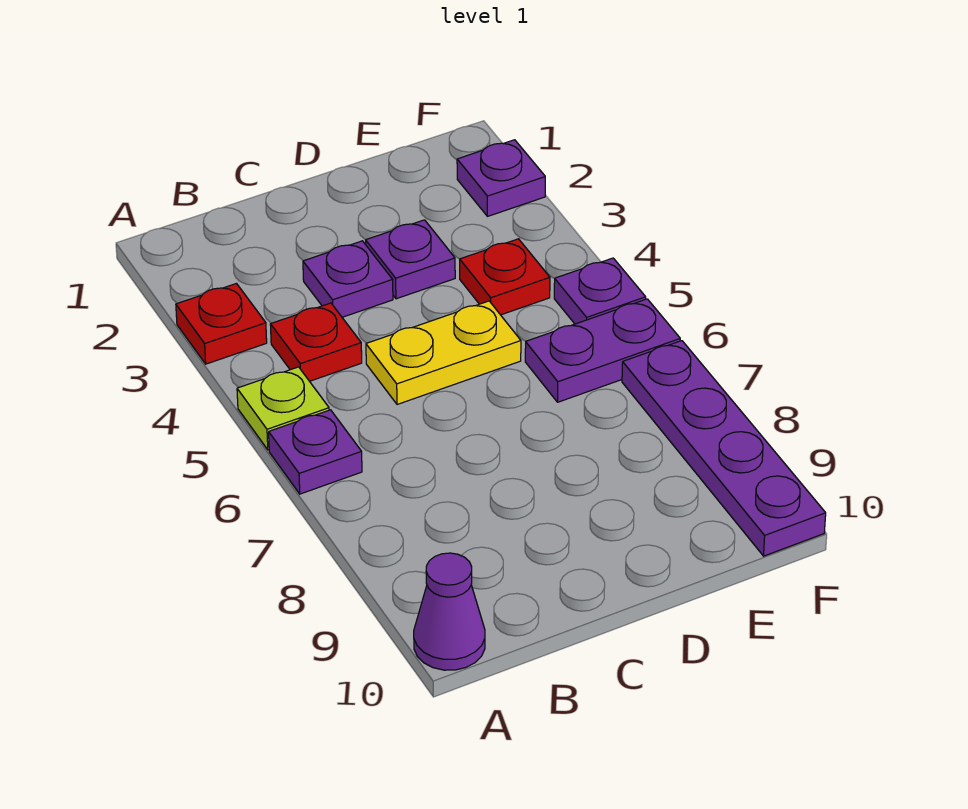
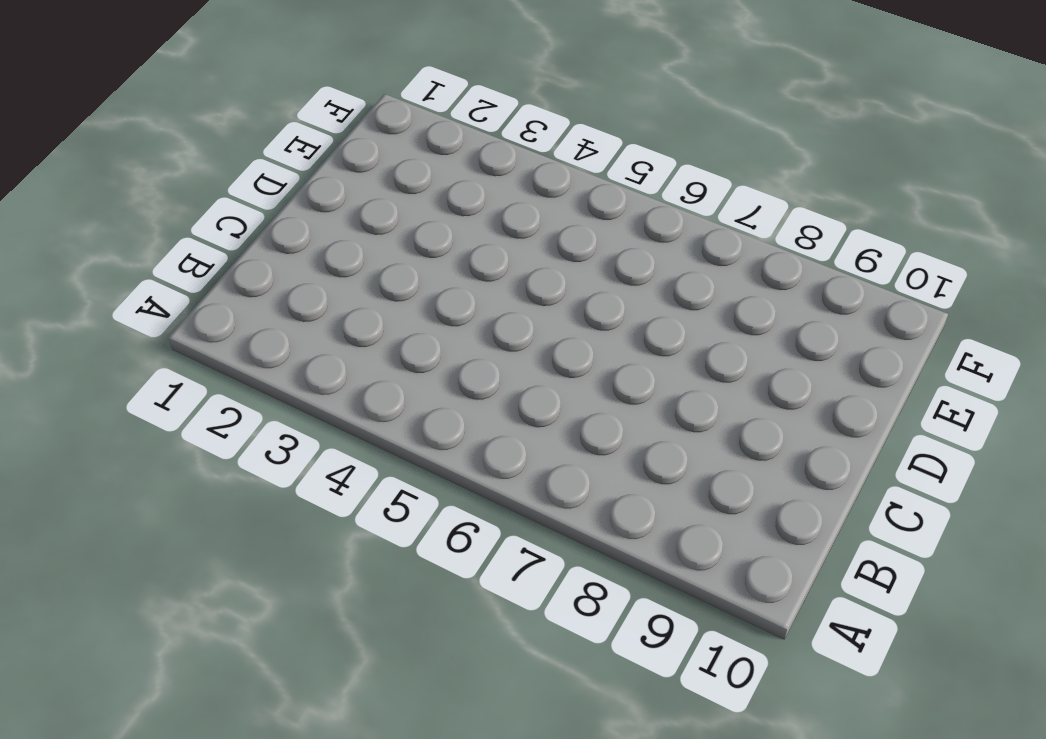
none -> red 1x1 plate [176,284,267,364]
none -> lime 1x1 plate [237,367,329,450]
none -> purple 1x1 plate [269,410,362,494]

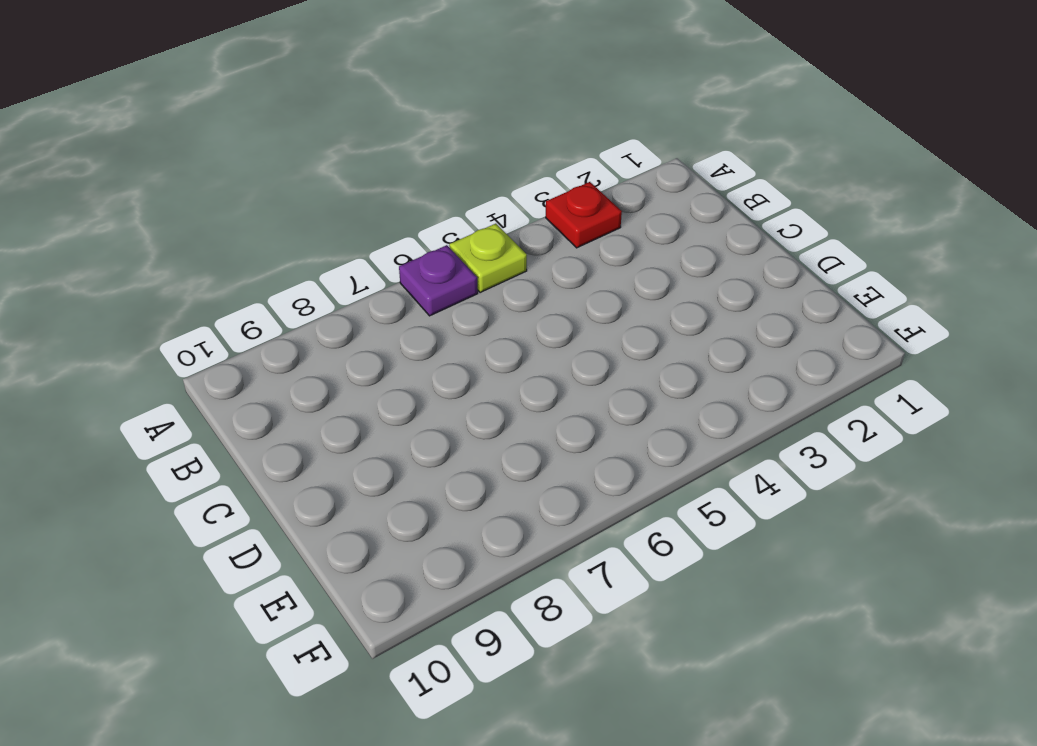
none -> purple 1x1 cone [414,553,485,670]
none -> red 1x1 plate [270,303,362,381]
none -> purple 1x1 plate [303,241,393,317]

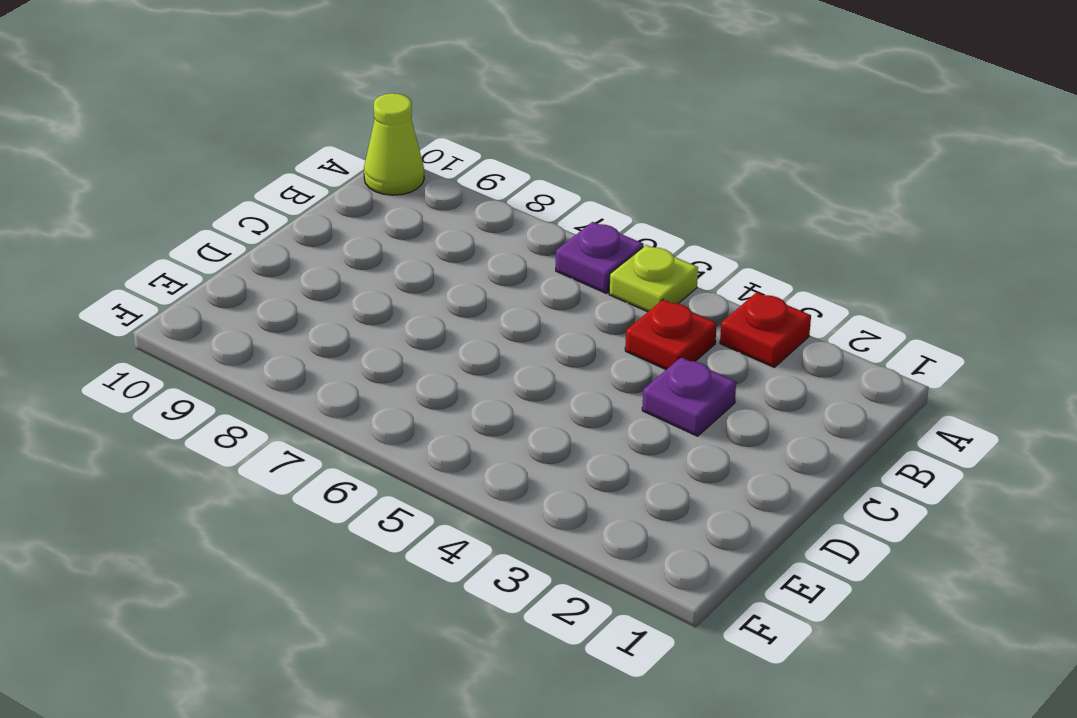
lime 1x1 cone [364,93,424,195] -> purple 1x1 cone [414,553,485,670]
none -> yellow 1x2 plate [366,301,521,404]
none -> purple 1x1 plate [366,220,455,299]
none -> red 1x1 plate [460,239,550,315]

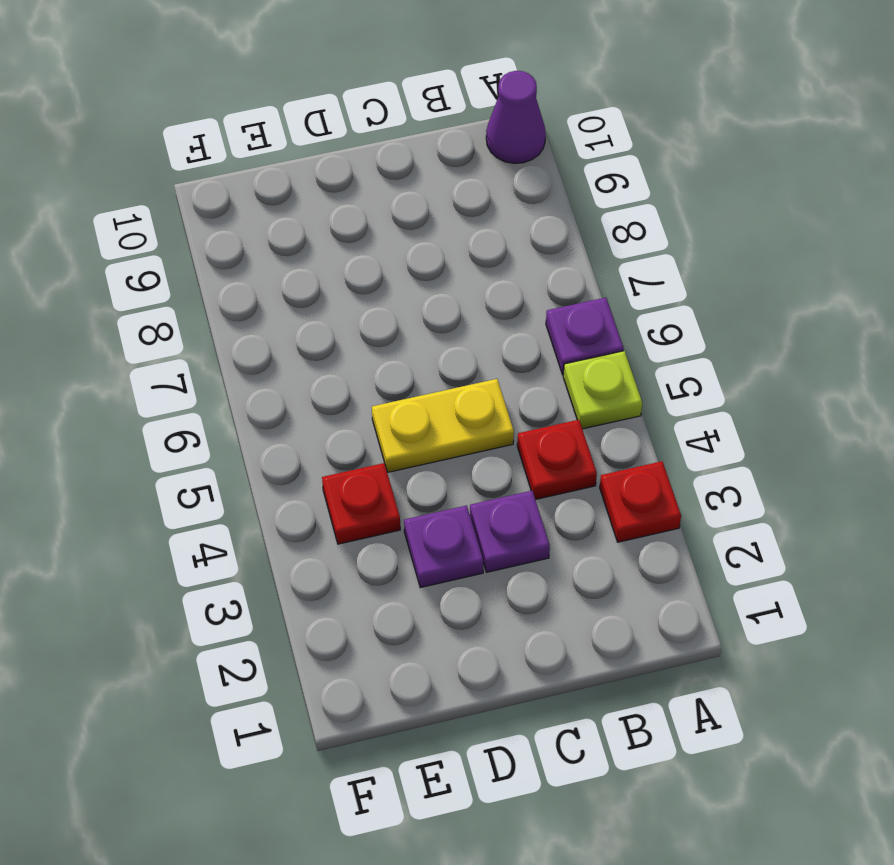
none -> purple 1x2 plate [525,299,680,402]
none -> purple 1x1 plate [457,140,545,216]
none -> purple 1x1 plate [554,258,646,324]

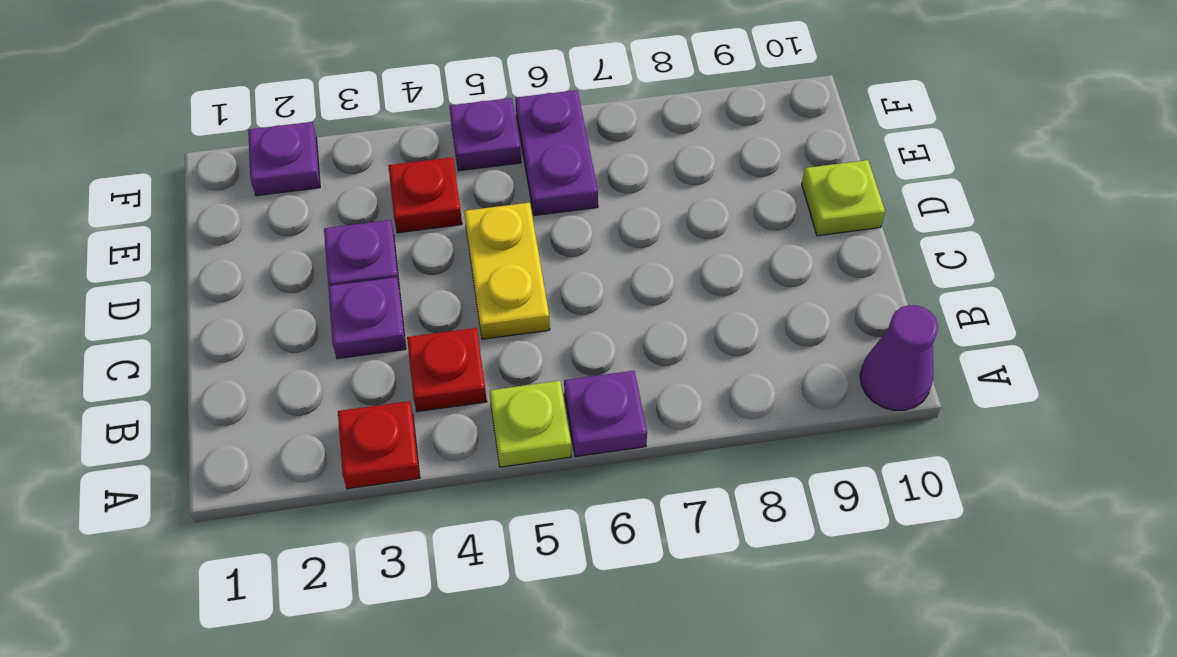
lime 1x1 plate [802,160,885,236] -> none
none -> purple 1x4 plate [622,341,826,556]

